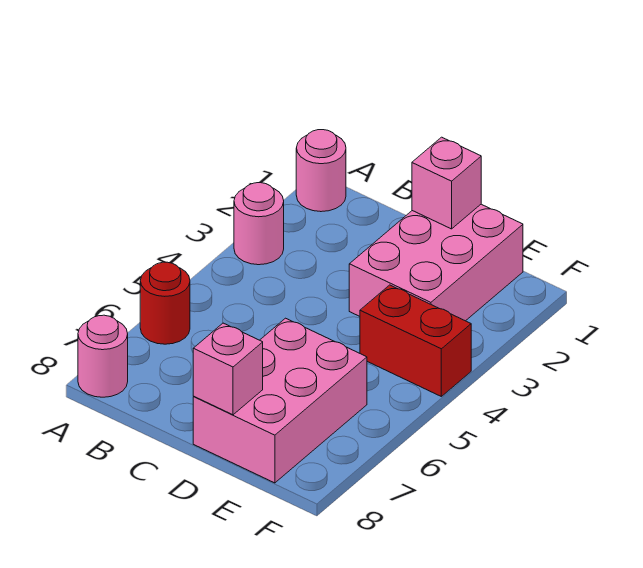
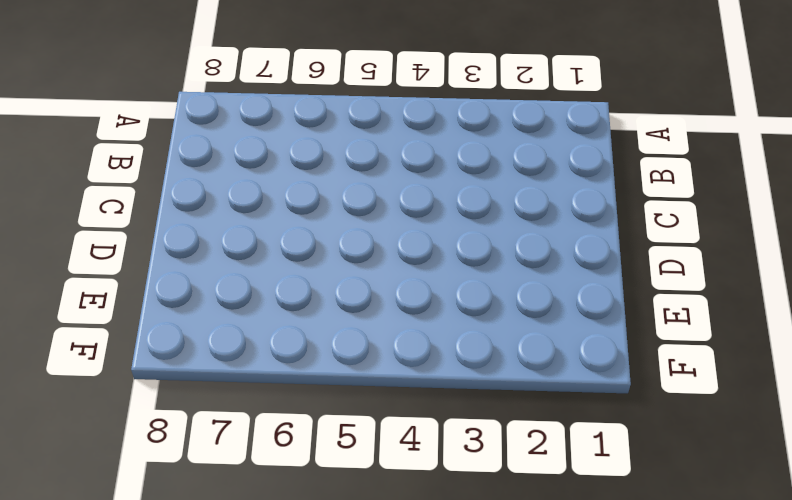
none -> pink 1x1 round brick [296,130,346,212]
none -> pink 1x1 round brick [234,183,284,265]

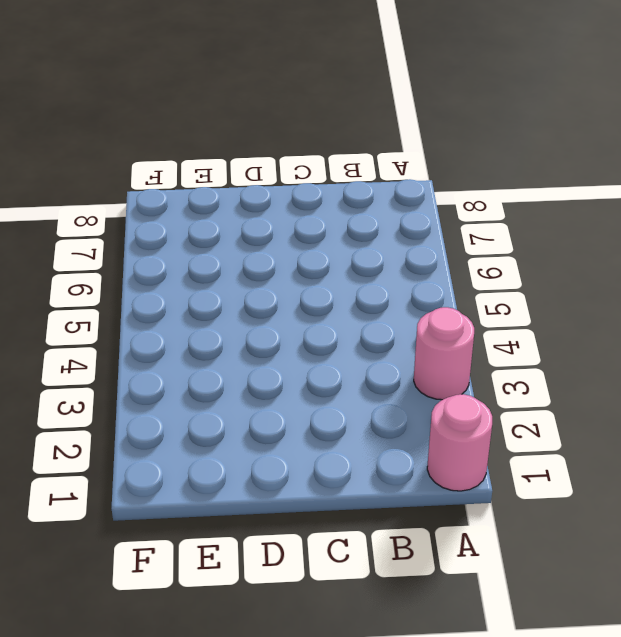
none -> red 1x1 round brick [140,262,190,344]
none -> pink 1x1 round brick [78,315,128,397]

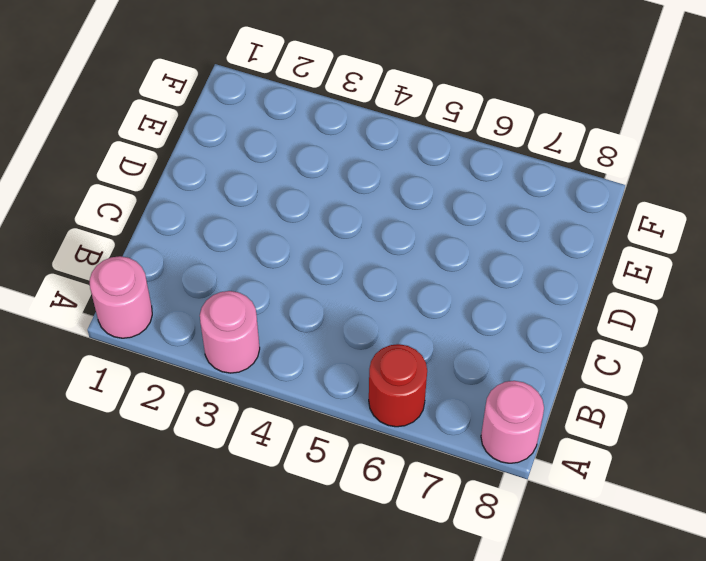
none -> pink 2x3 brick [349,204,523,321]
none -> pink 2x3 brick [193,318,367,483]

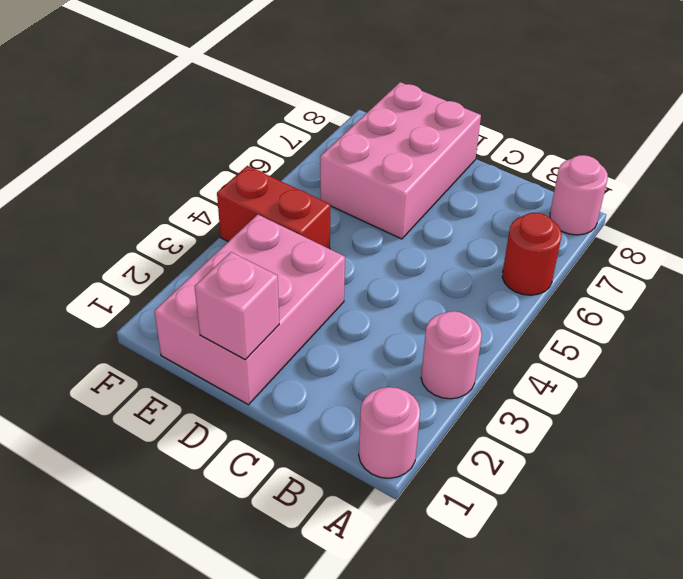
none -> pink 1x1 brick [193,323,263,415]

